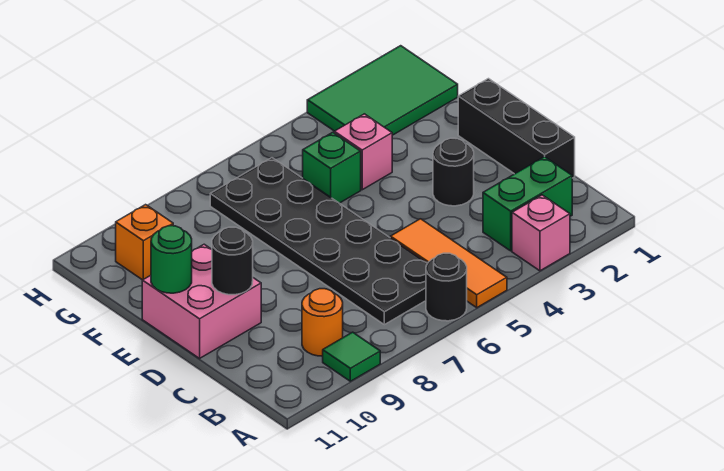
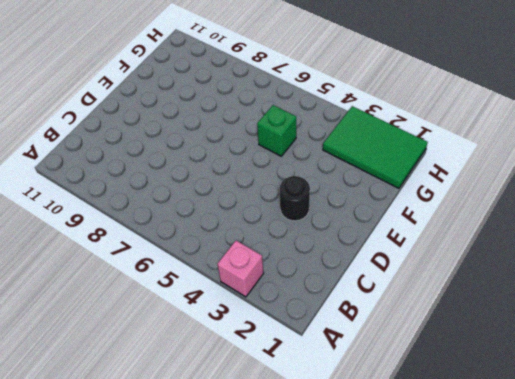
none -> orange 1x3 tile [390,219,507,308]
none -> black 1x1 round brick [426,253,467,321]
none -> green 1x1 tile [323,332,380,381]

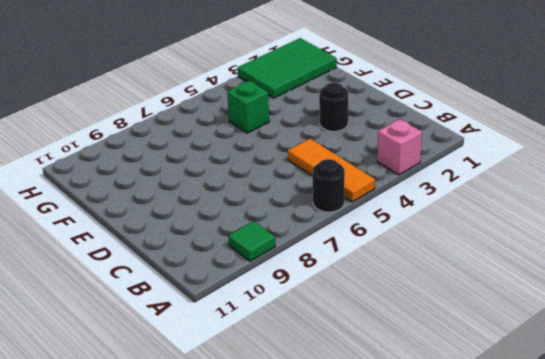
none -> green 1x2 brick [483,157,572,251]
none -> black 2x6 plate [210,158,427,325]
none -> orange 1x1 round brick [302,289,343,356]

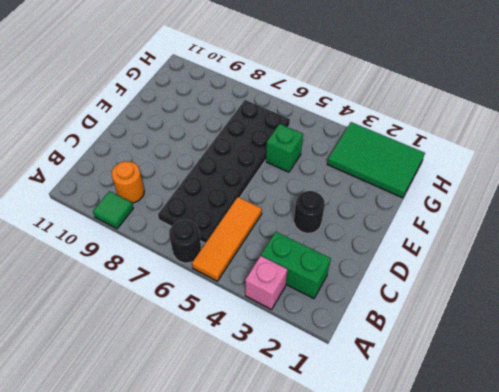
none -> black 1x3 brick [458,79,575,178]
none -> pink 2x2 brick [142,244,261,358]
none -> pink 1x1 brick [334,114,392,190]

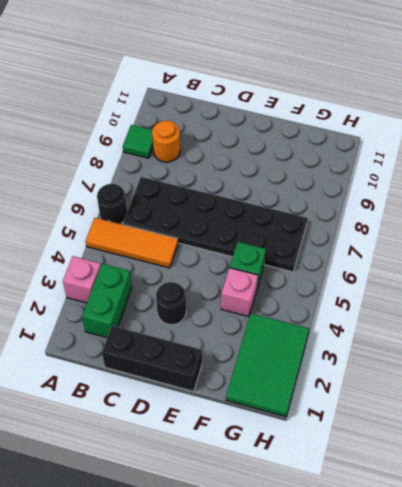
none -> pink 2x2 brick [142,244,261,358]
none -> orange 1x1 brick [116,205,173,280]
none -> black 1x1 round brick [212,227,253,295]

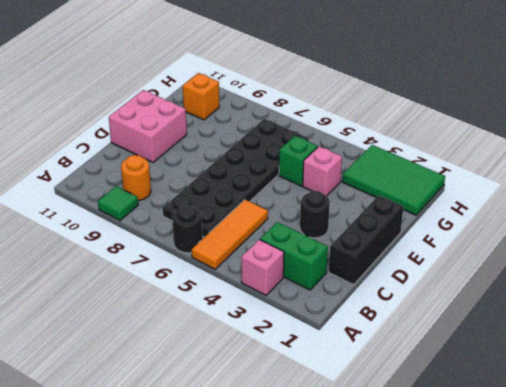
none -> black 1x1 round brick [212,227,253,295]
none -> green 1x1 round brick [151,226,192,293]

